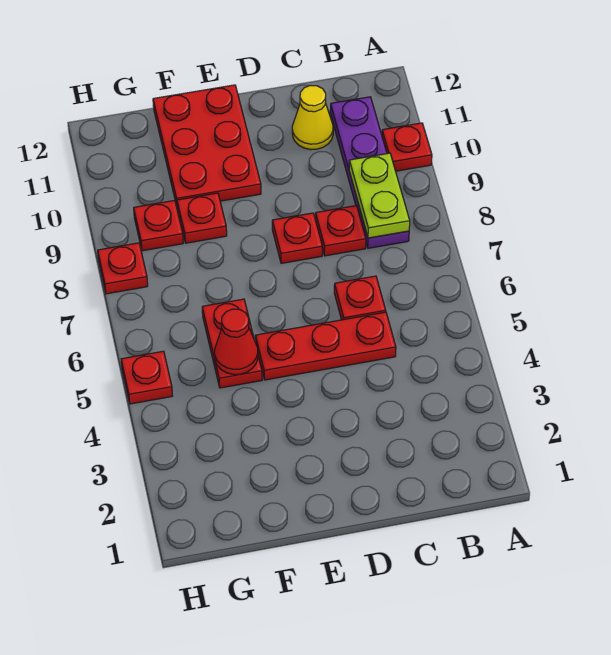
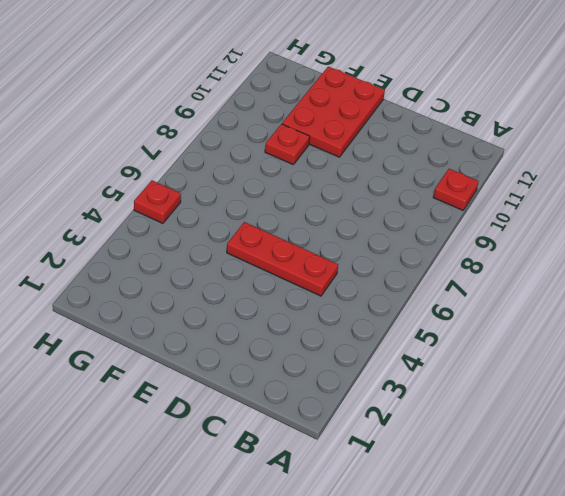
none -> purple 1x4 plate [330,97,409,248]
none -> red 1x1 plate [334,276,386,320]
none -> red 1x1 plate [316,206,366,256]

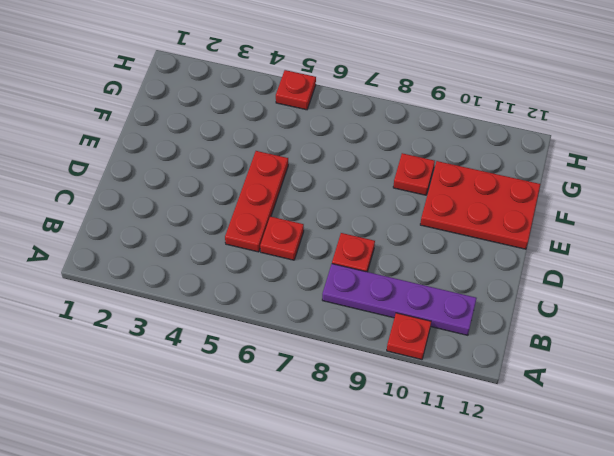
none -> yellow 1x1 cone [292,85,333,150]
none -> red 1x1 plate [272,213,322,263]
none -> red 1x2 plate [202,299,262,388]

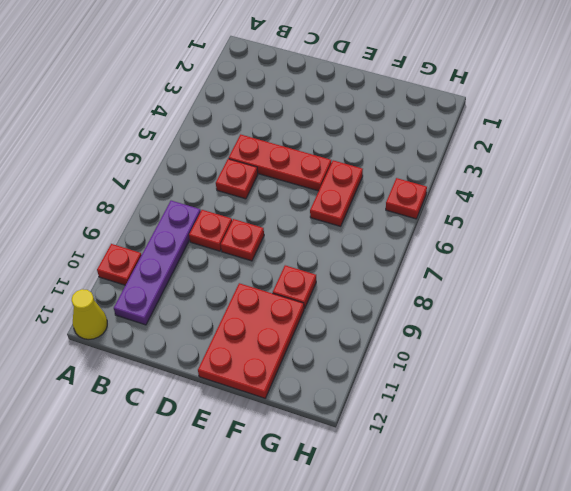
yellow 1x1 cone [72,289,107,340] -> yellow 1x1 cone moved to [292,85,333,150]
none -> red 1x1 plate [134,200,183,251]
none -> red 1x1 plate [98,243,148,294]
none -> lime 1x2 plate [349,153,410,238]

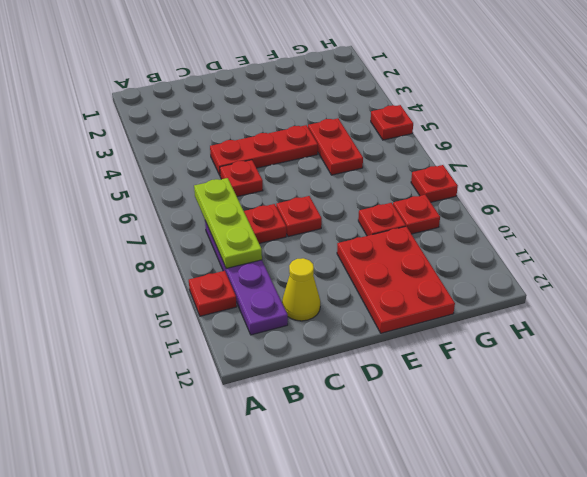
lime 1x3 plate [194,178,262,268] -> lime 1x2 plate [349,153,410,238]
none -> red 1x1 cone [215,309,258,375]

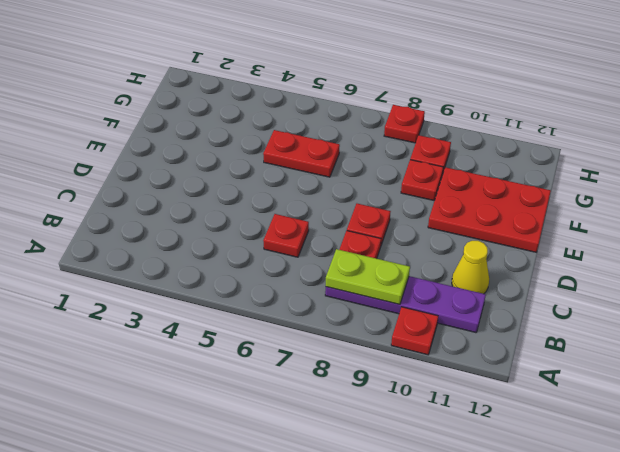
none -> red 1x3 plate [255,312,396,380]
none -> red 1x1 plate [121,351,173,404]
none -> red 1x1 cone [215,309,258,375]

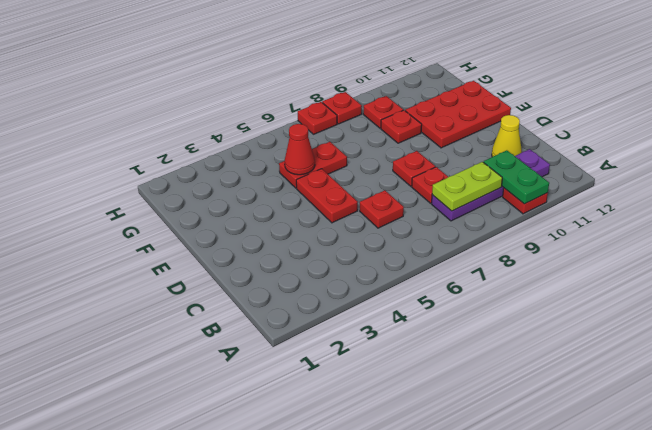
green 1x2 plate [483,150,549,204] -> none
red 1x2 plate [296,169,358,223] -> red 1x3 plate [255,312,396,380]
red 1x1 plate [298,102,337,134] -> red 1x1 plate moved to [121,351,173,404]

